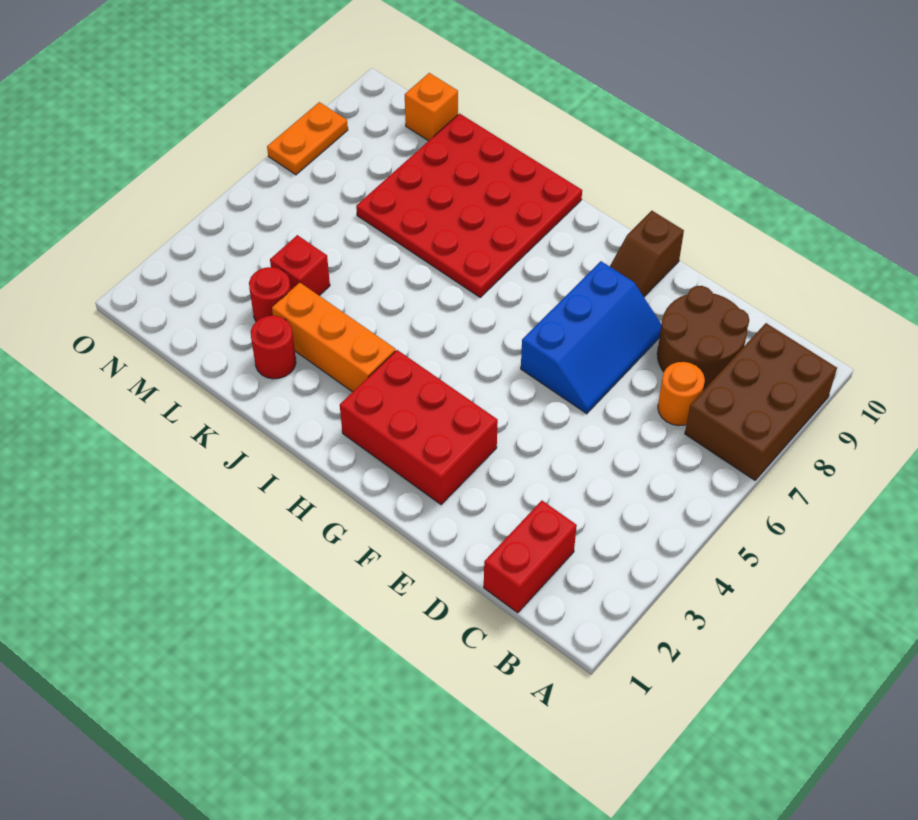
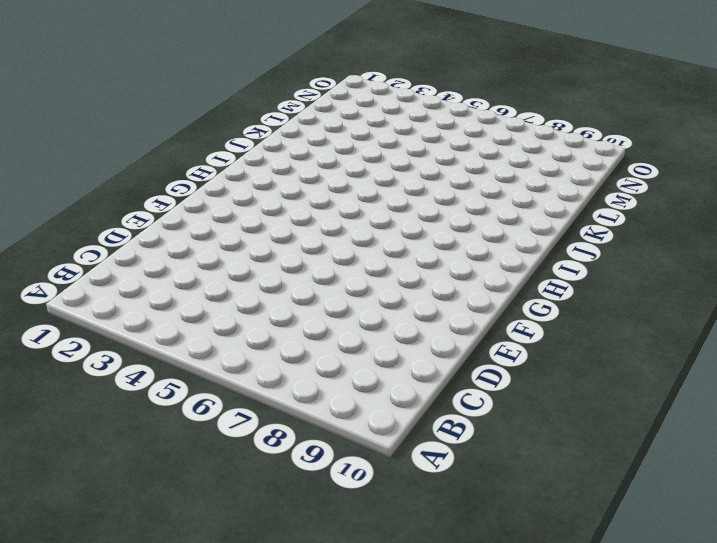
none -> brown 2x3 brick [685,323,837,480]
none -> red 1x2 brick [484,501,577,613]
none -> orange 1x1 round brick [658,362,705,426]

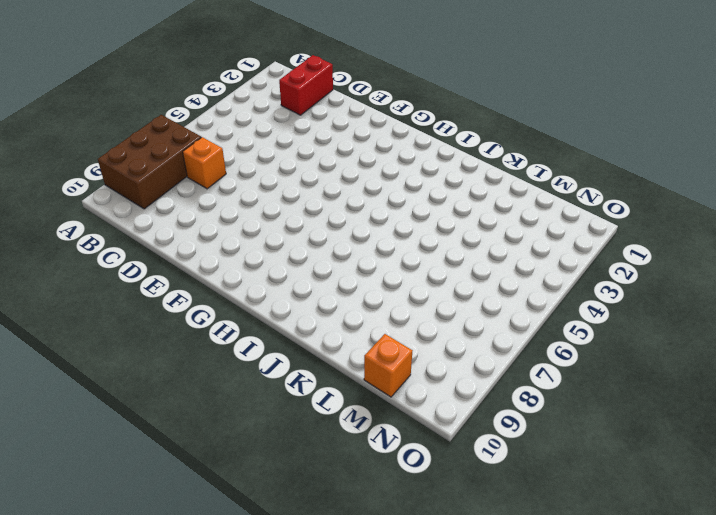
orange 1x1 brick [183,137,226,189] -> orange 1x1 round brick [658,362,705,426]
none -> brown 2x2 round brick [657,286,749,390]
none -> blue 2x3 slope [521,261,661,414]
none -> red 2x3 brick [340,350,498,505]

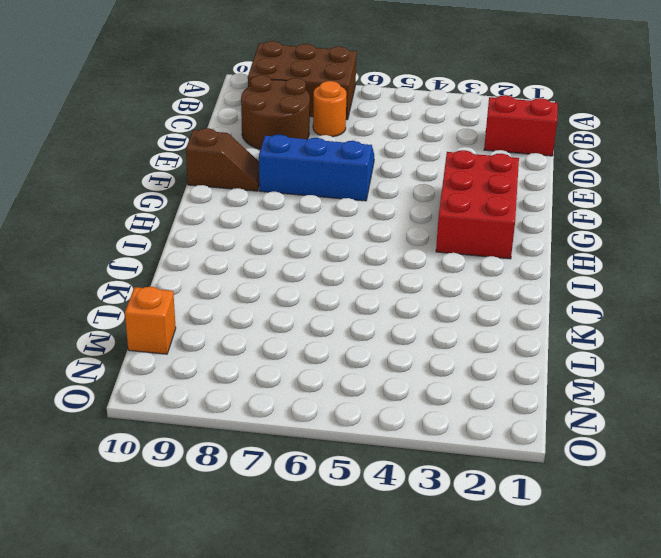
none -> orange 1x3 brick [272,283,396,392]
none -> red 4x4 plate [356,114,582,297]
none -> red 1x1 round brick [251,316,296,379]

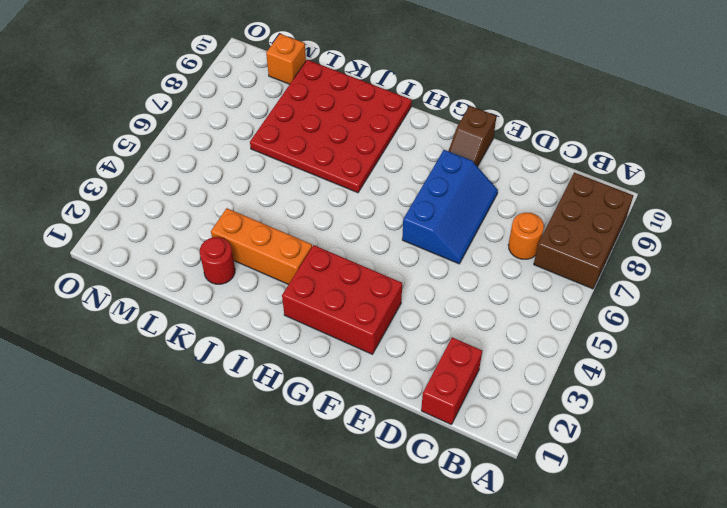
none -> brown 2x2 round brick [657,286,749,390]
none -> red 1x1 round brick [249,267,291,321]
none -> red 1x1 brick [270,235,330,296]

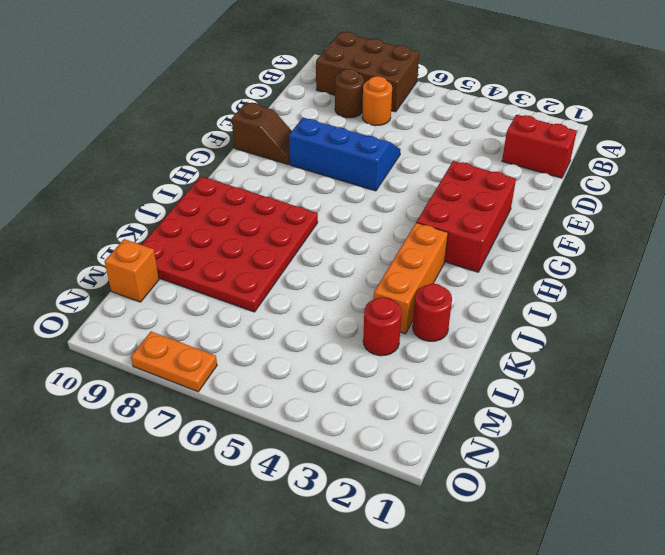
brown 1x1 round brick [335,69,364,118] -> brown 2x2 round brick [657,286,749,390]
none -> red 1x1 brick [270,235,330,296]

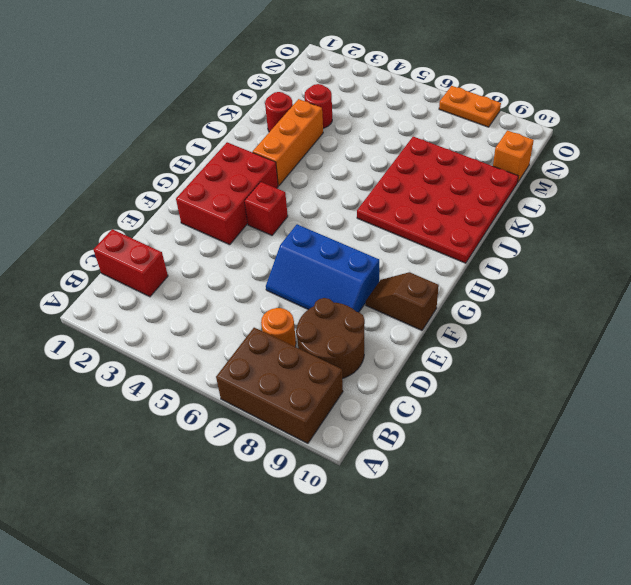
red 1x1 brick [245,182,288,235] -> red 1x1 brick moved to [270,235,330,296]

